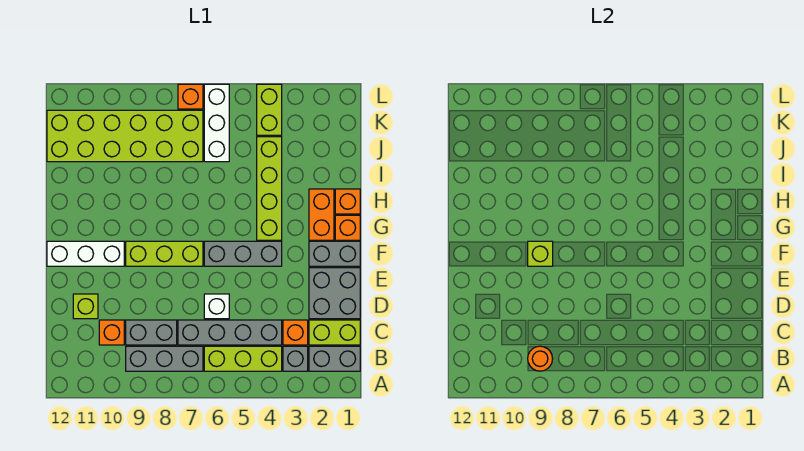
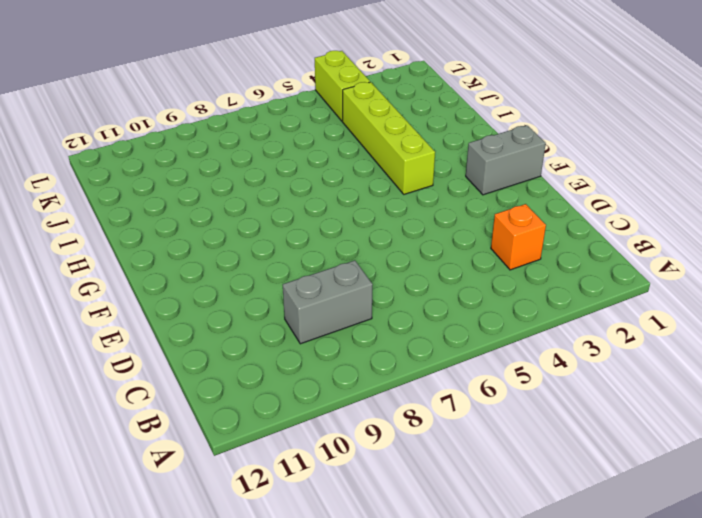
none -> grey 1x2 brick [309,346,360,371]
none -> grey 1x1 brick [283,346,308,371]
none -> lime 1x3 brick [204,346,282,371]

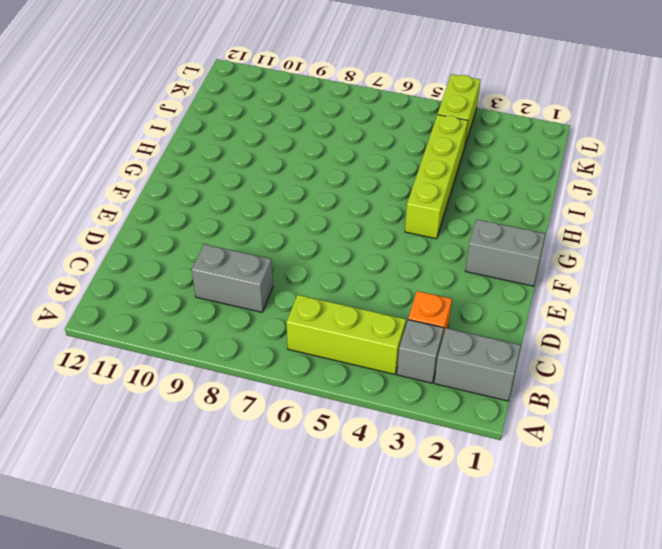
none -> grey 1x3 brick [126,346,203,371]
none -> lime 1x2 brick [309,320,360,345]
none -> grey 1x4 brick [178,320,282,345]

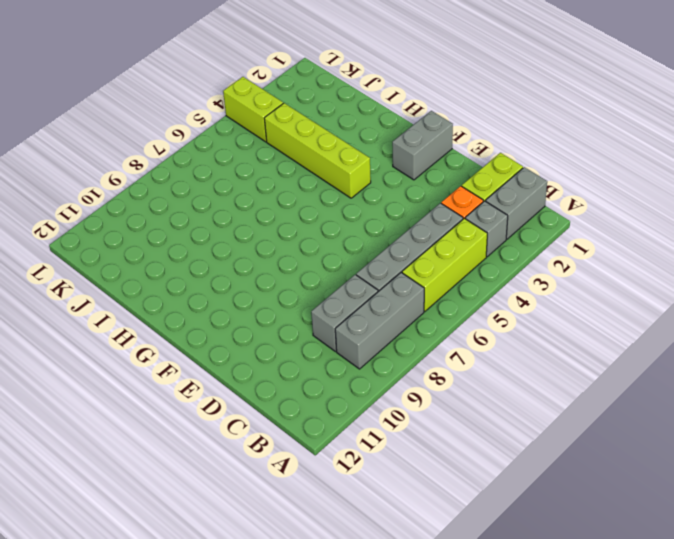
none -> orange 1x1 brick [99,320,124,345]
none -> grey 2x2 brick [309,268,360,319]
none -> white 1x1 brick [204,294,229,319]

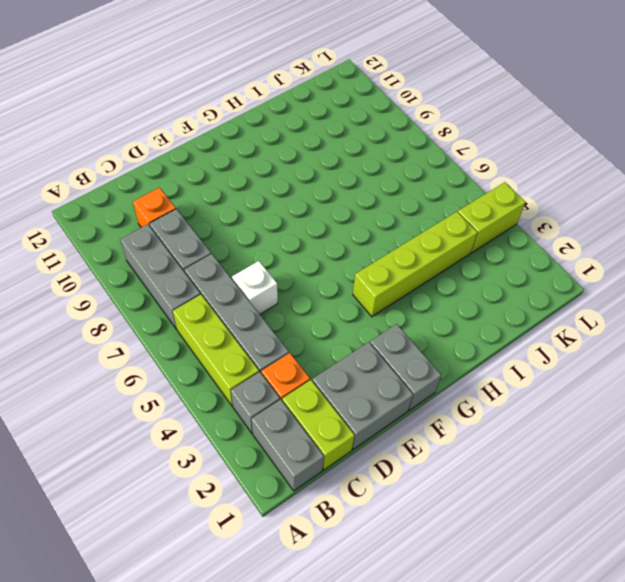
none -> lime 1x1 brick [73,294,98,319]
none -> grey 1x3 brick [204,241,282,266]
none -> lime 1x3 brick [126,241,203,266]

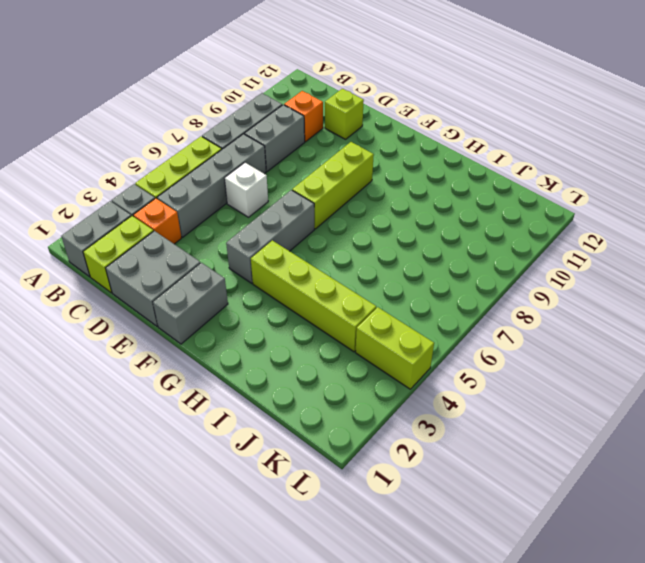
none -> white 1x3 brick [47,241,124,266]
none -> orange 1x1 brick [335,215,360,240]
none -> orange 1x2 brick [309,189,334,240]

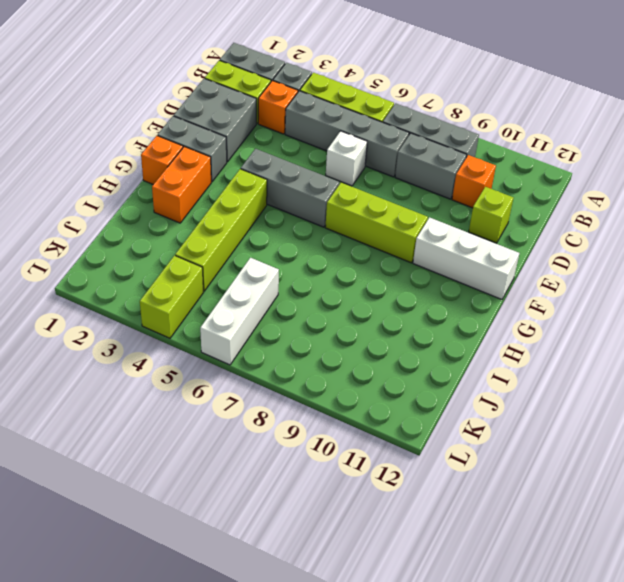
none -> orange 1x1 brick [335,189,360,214]
none -> lime 2x6 brick [47,110,203,162]
none -> orange 1x1 brick [178,84,203,109]

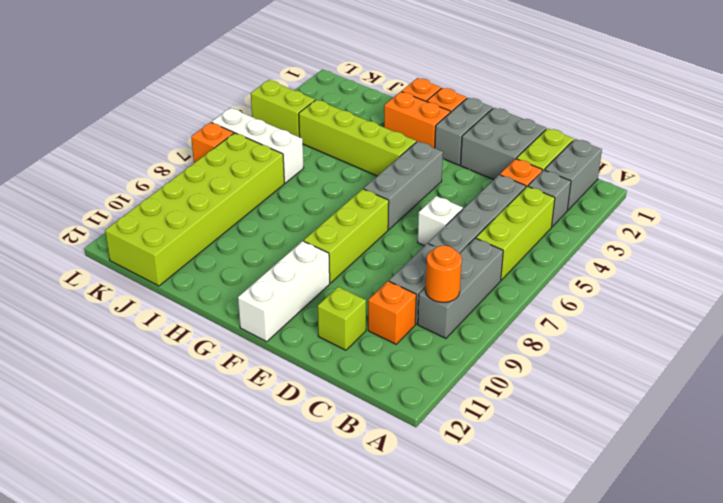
none -> lime 1x1 brick [528,241,553,266]

